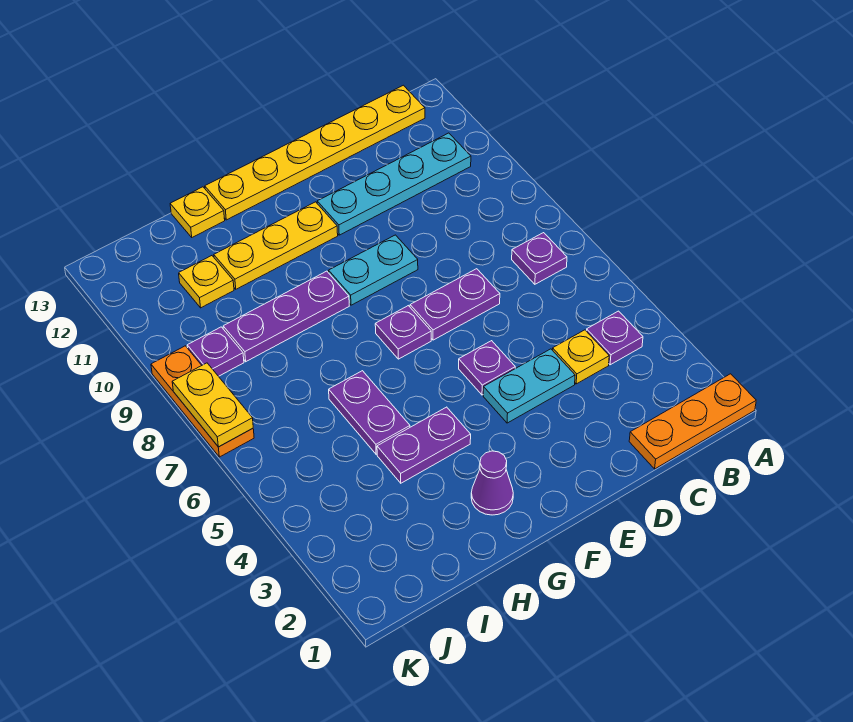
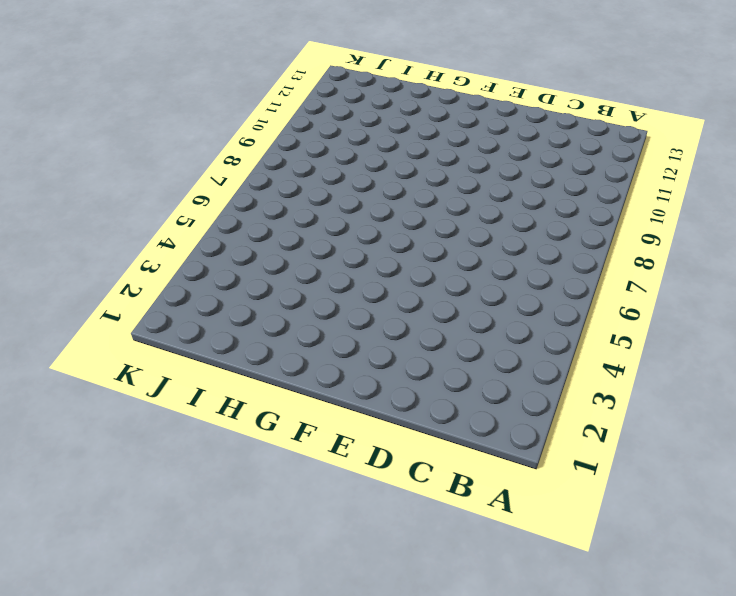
none -> orange 1x3 plate [629,374,756,469]
none -> purple 1x1 plate [586,311,643,365]
none -> purple 1x1 plate [512,233,567,284]

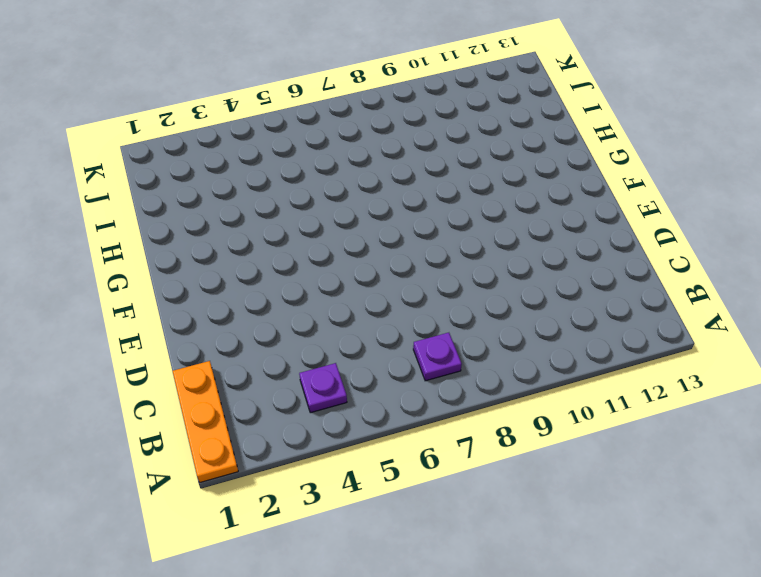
none -> cyan 1x4 plate [317,133,471,235]
none -> yellow 1x6 plate [205,85,425,220]
none -> yellow 1x1 plate [553,330,609,384]

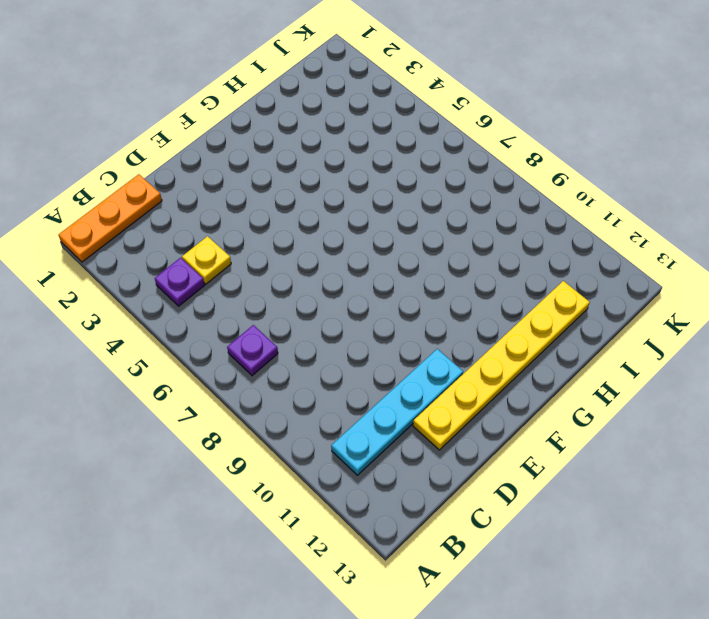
yellow 1x6 plate [413,281,590,450] -> yellow 1x6 plate moved to [205,85,425,220]
none -> cyan 1x2 plate [483,349,575,423]
none -> purple 1x2 plate [410,269,500,340]
none -> purple 1x1 plate [459,341,515,395]

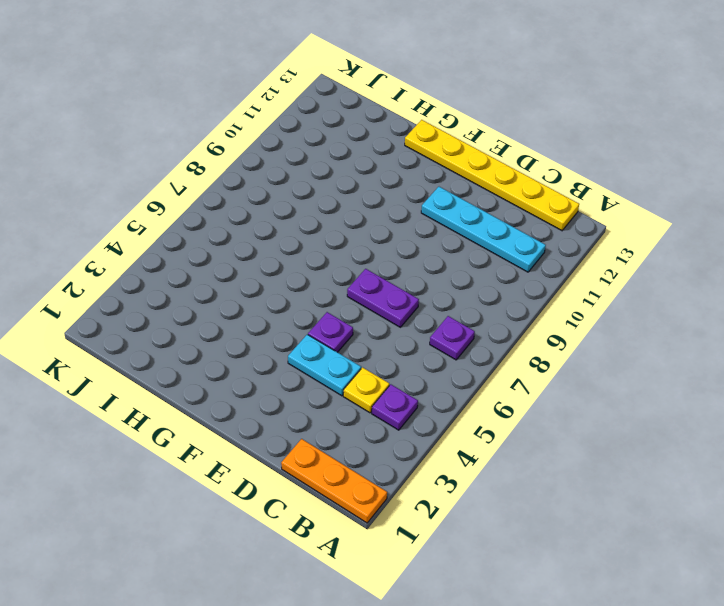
none -> cyan 1x2 plate [329,235,418,305]
none -> purple 1x1 plate [375,306,431,359]
none -> yellow 1x3 plate [214,202,338,289]

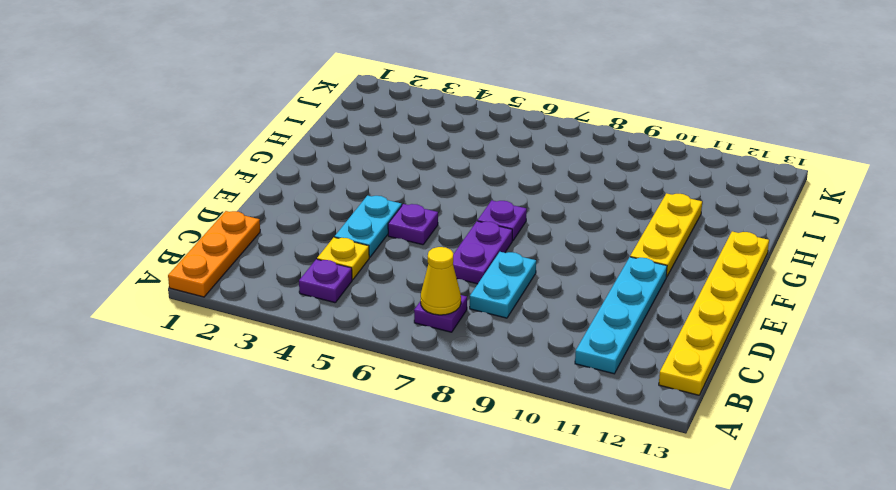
yellow 1x1 cone [421,247,461,315] -> none
cyan 1x2 plate [470,252,536,318] -> cyan 1x2 plate moved to [329,235,418,305]
none -> purple 1x1 cone [471,451,513,515]
none -> purple 1x2 plate [377,407,471,483]
none -> purple 1x3 plate [223,271,349,362]

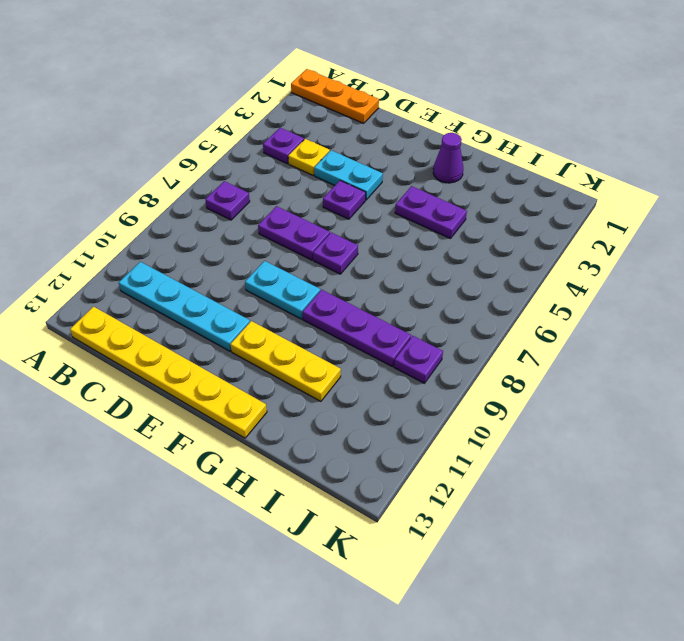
none -> purple 1x2 plate [329,371,410,454]
none -> yellow 1x1 plate [170,187,225,237]
none -> yellow 1x1 plate [179,256,234,308]

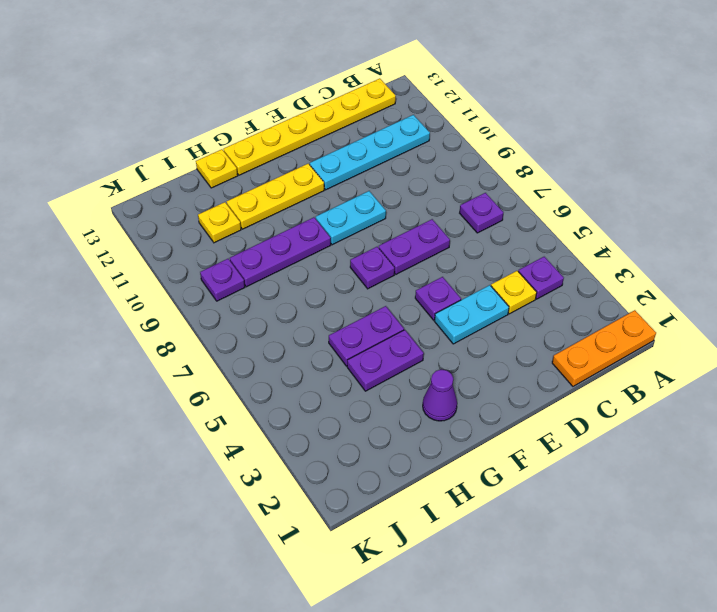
purple 1x2 plate [329,306,404,366] -> purple 1x2 plate turned to [329,371,410,454]
none -> orange 1x3 plate [151,346,254,457]
none -> yellow 1x2 plate [172,363,253,447]

